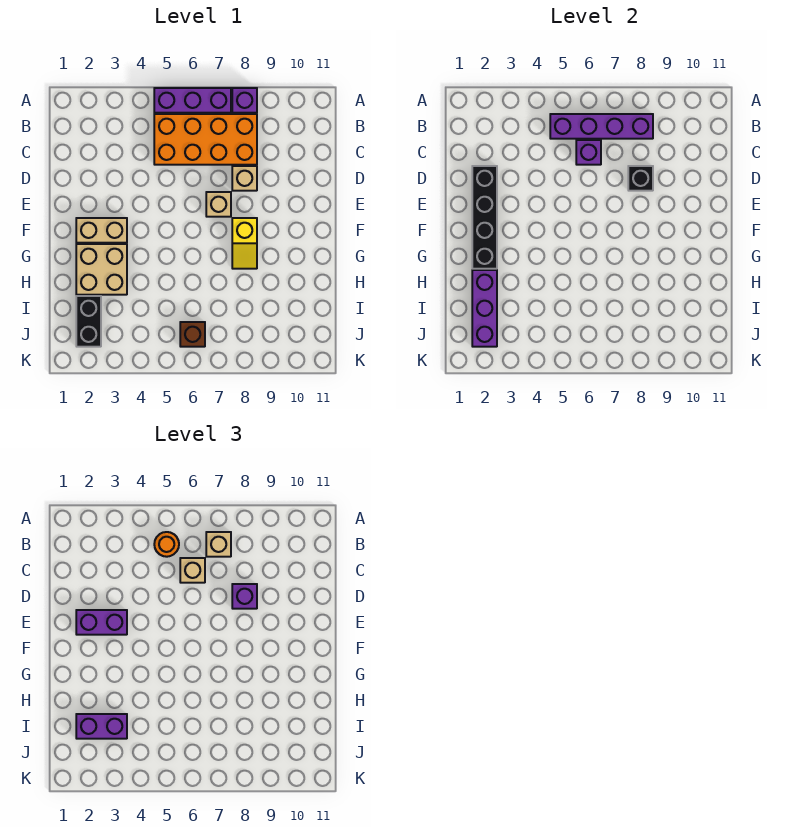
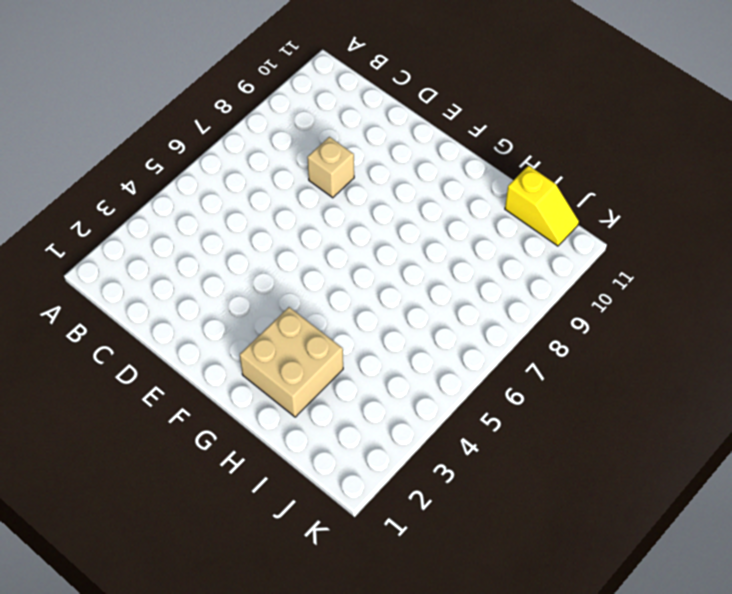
yellow 1x2 slope [505,166,579,246] -> yellow 1x2 slope moved to [232,218,257,269]
none -> purple 1x3 brick [154,88,231,113]
none -> purple 1x1 brick [232,88,257,113]
none -> orange 2x4 brick [154,114,257,165]

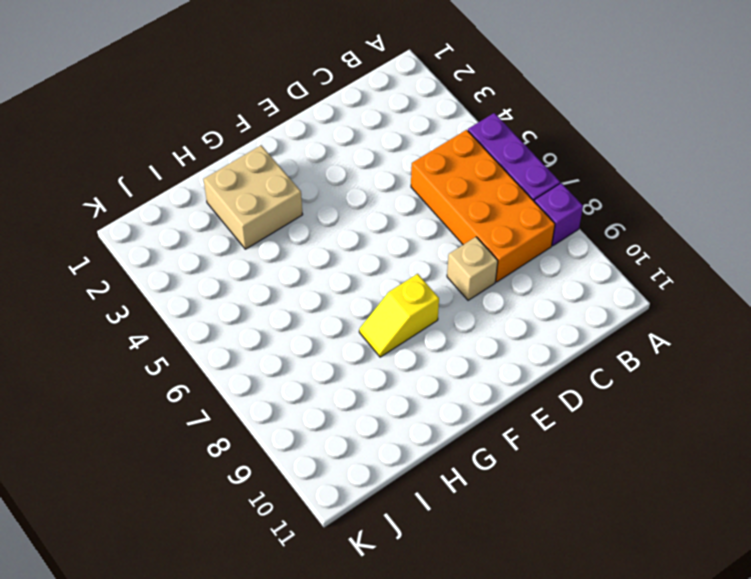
none -> tan 1x1 brick [206,192,231,217]
none -> tan 1x2 brick [76,218,127,243]
none -> black 1x2 brick [76,296,101,347]

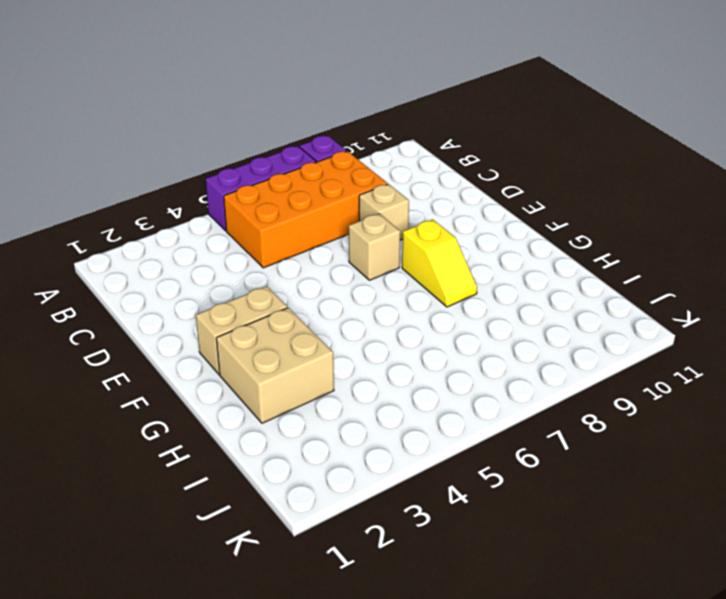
none -> black 1x2 brick [76,296,101,347]
none -> brown 1x1 brick [180,322,205,347]
none -> purple 1x4 brick [550,114,653,139]

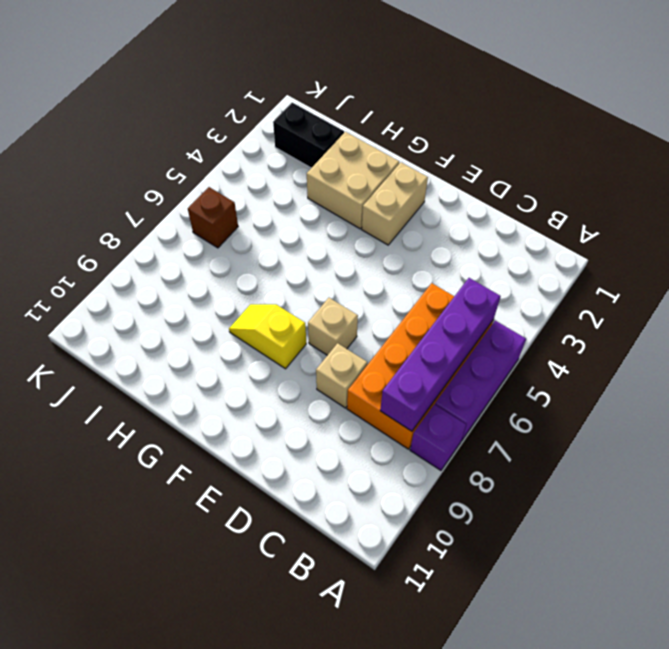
none -> purple 1x1 brick [576,140,601,165]
none -> black 1x4 brick [472,166,497,269]
none -> black 1x1 brick [628,166,653,191]

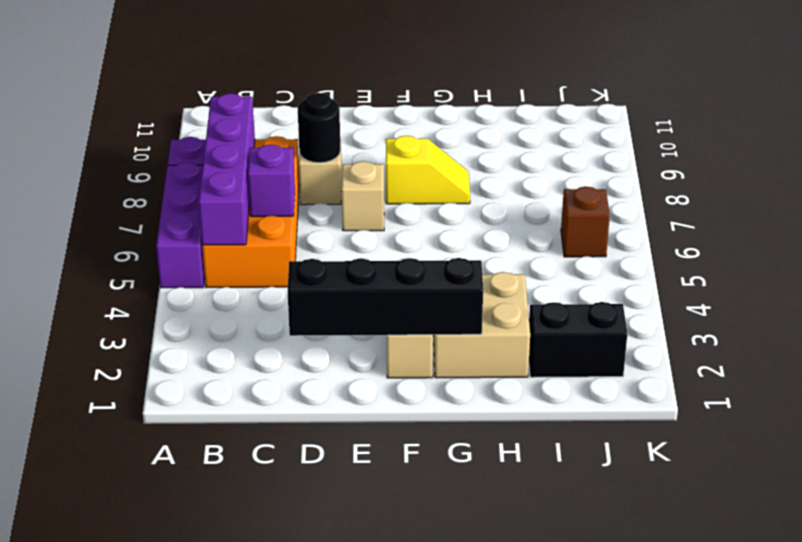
black 1x1 round brick [298,93,341,163] -> black 1x1 brick [628,166,653,191]
none -> purple 1x3 brick [472,270,497,347]
none -> orange 1x1 round brick [154,532,179,557]
none -> tan 1x1 brick [206,532,231,557]

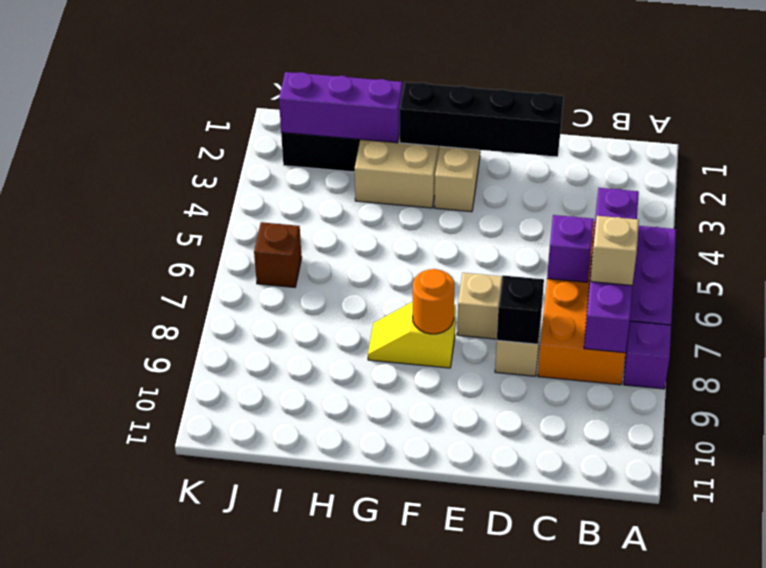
orange 1x1 round brick [413,269,454,334] -> orange 1x1 round brick moved to [154,532,179,557]
none -> tan 1x1 brick [180,558,205,583]
none -> purple 1x1 brick [232,584,257,609]
none -> purple 1x2 brick [76,610,127,635]

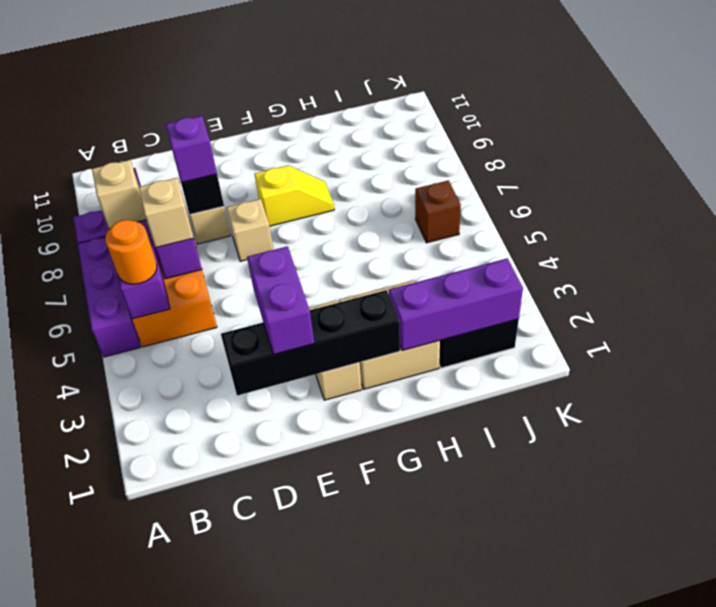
none -> purple 1x2 brick [76,714,127,739]

